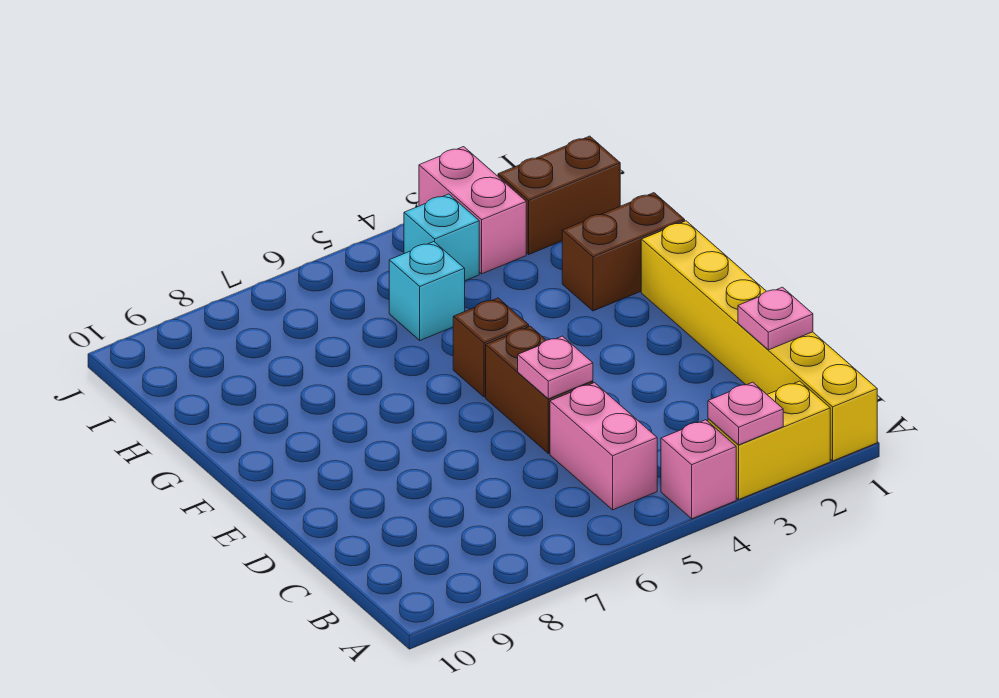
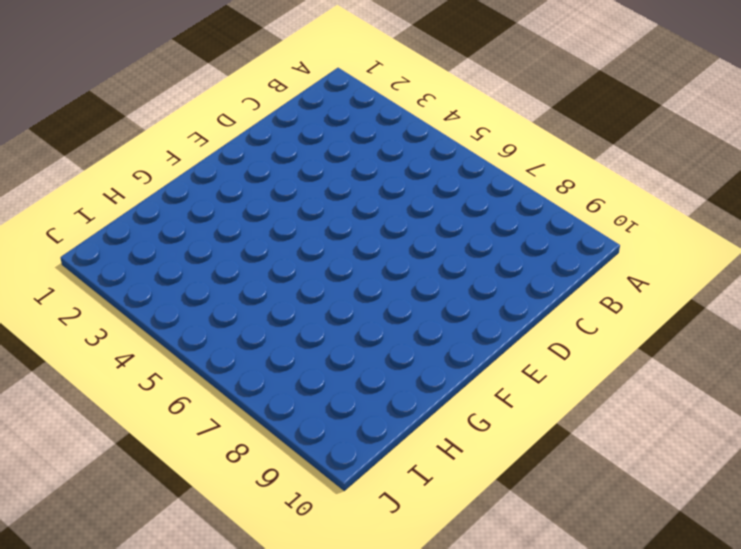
none -> yellow 1x6 brick [641,221,877,461]
none -> yellow 1x2 brick [708,381,830,499]
none -> pink 1x1 brick [661,420,736,519]

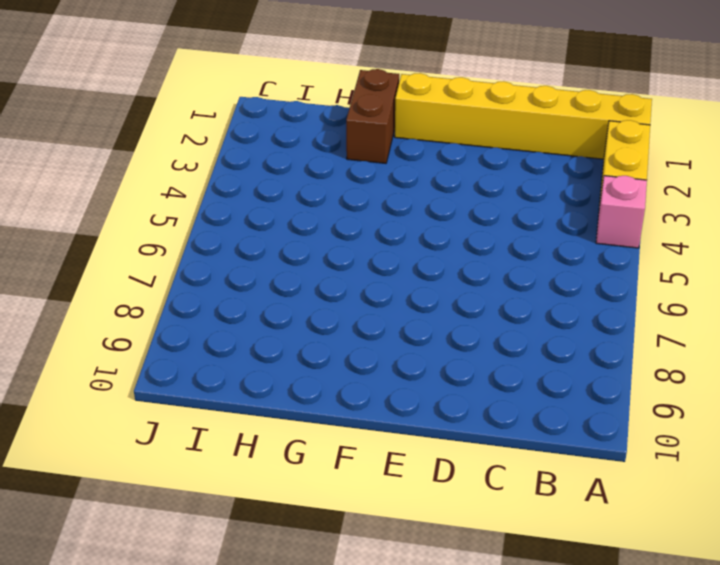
none -> pink 1x2 brick [550,383,657,510]
none -> brown 1x2 brick [486,326,593,453]
none -> brown 1x1 brick [453,298,529,397]

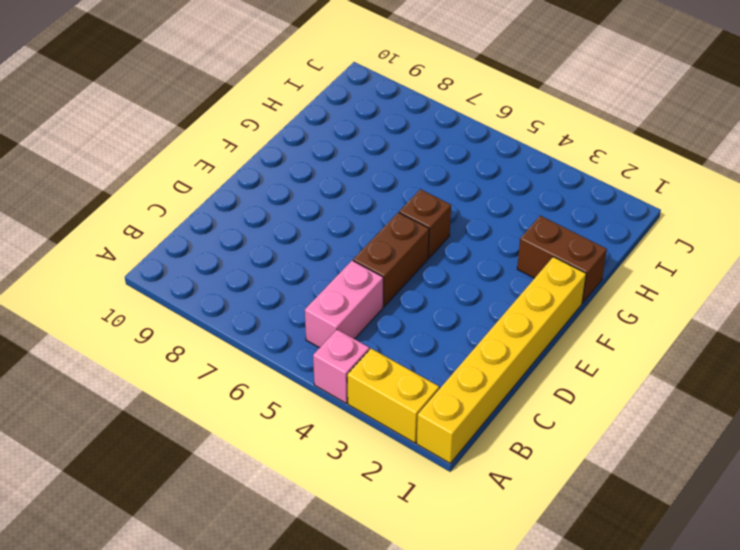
none -> cyan 1x1 brick [389,242,465,340]
none -> brown 1x2 brick [498,136,620,254]
none -> pink 1x2 brick [419,147,526,274]

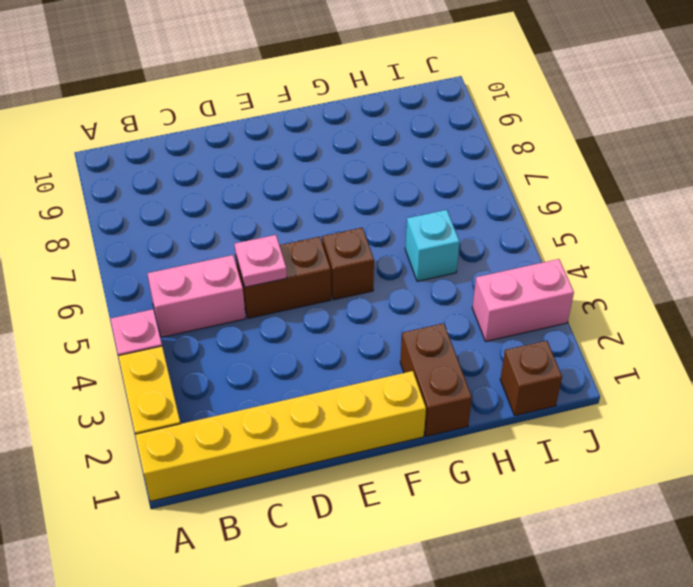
brown 1x1 brick [500,340,562,416] -> brown 1x2 brick [498,136,620,254]
none -> cyan 1x1 brick [404,194,479,281]
none -> pink 1x1 plate [708,382,783,445]
none -> pink 1x1 plate [738,287,813,350]

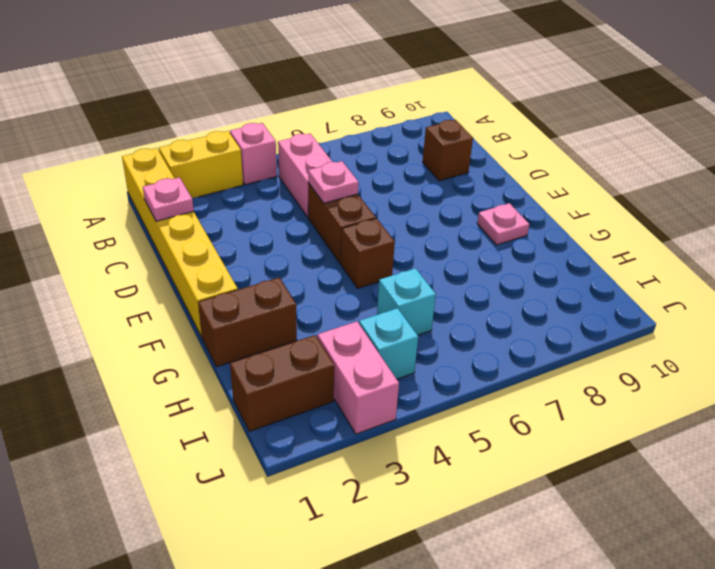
brown 1x1 brick [423,120,473,181] -> none
pink 1x1 plate [477,203,529,245] -> pink 1x1 plate moved to [708,382,783,445]

